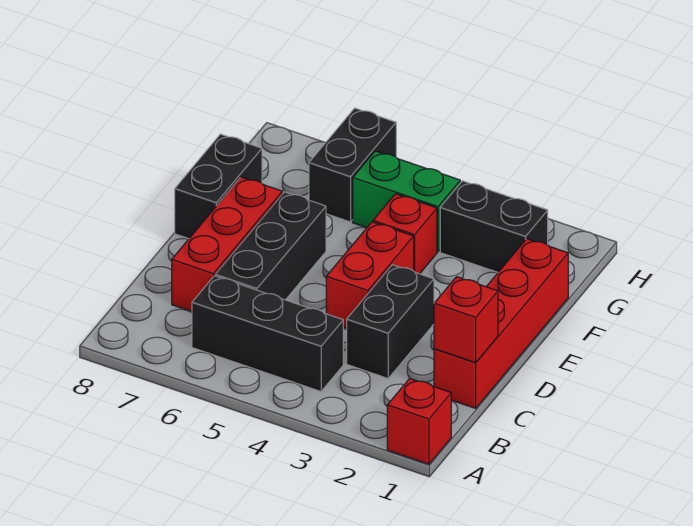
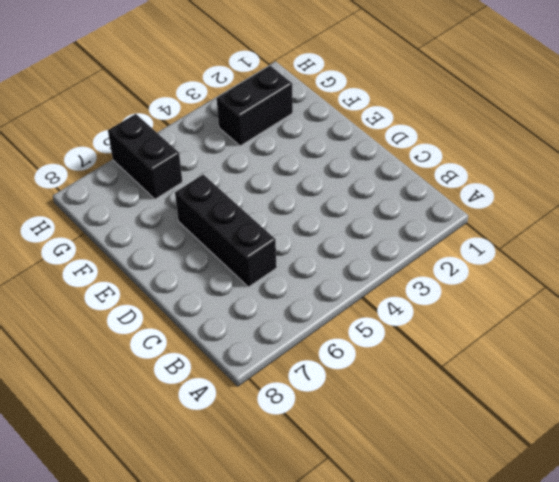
none -> red 1x1 brick [387,379,451,464]
none -> black 1x3 brick [192,276,343,391]
none -> red 1x4 brick [434,239,568,408]

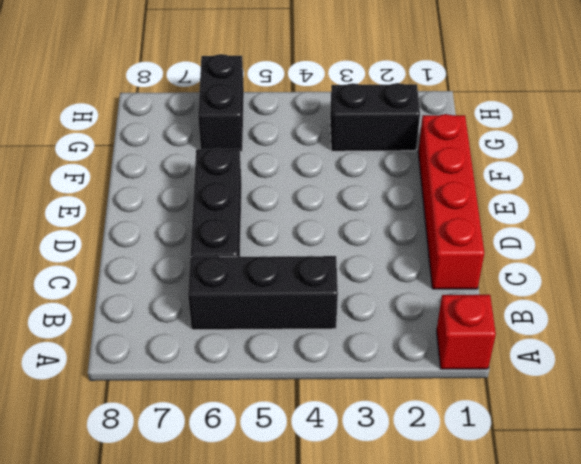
none -> black 1x2 brick [347,265,434,378]
none -> red 1x3 brick [172,177,282,312]
none -> red 1x2 brick [326,222,414,329]

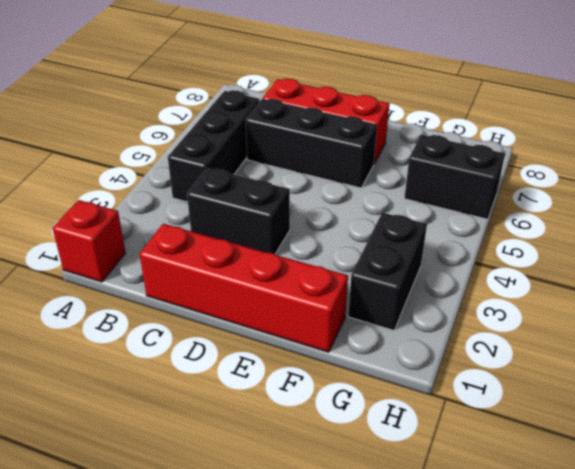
none -> red 1x2 brick [326,222,414,329]
none -> black 1x2 brick [175,134,262,239]
none -> red 1x1 brick [373,194,437,274]

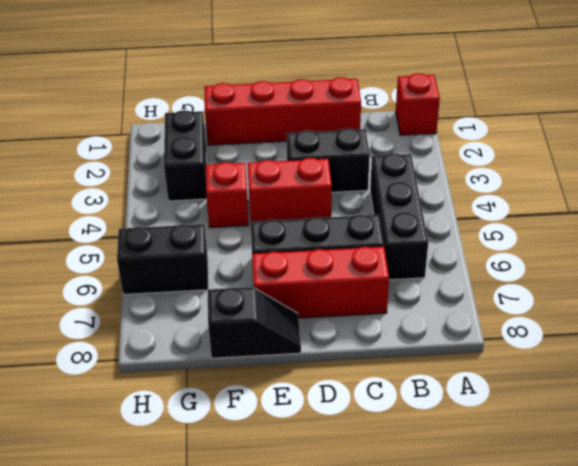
black 1x2 slope [208,287,301,358] -> black 1x2 brick [175,134,262,239]
none -> green 1x2 brick [353,151,460,252]
none -> red 1x1 brick [434,277,498,363]

